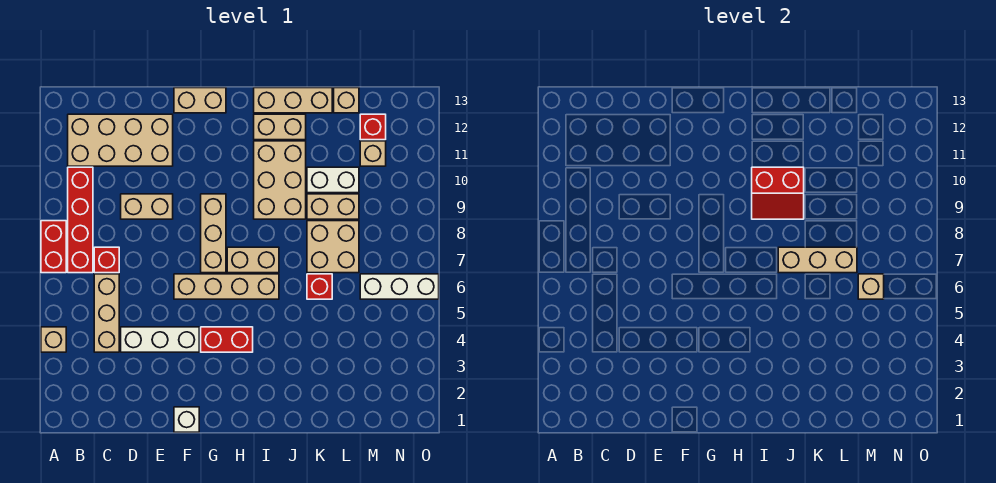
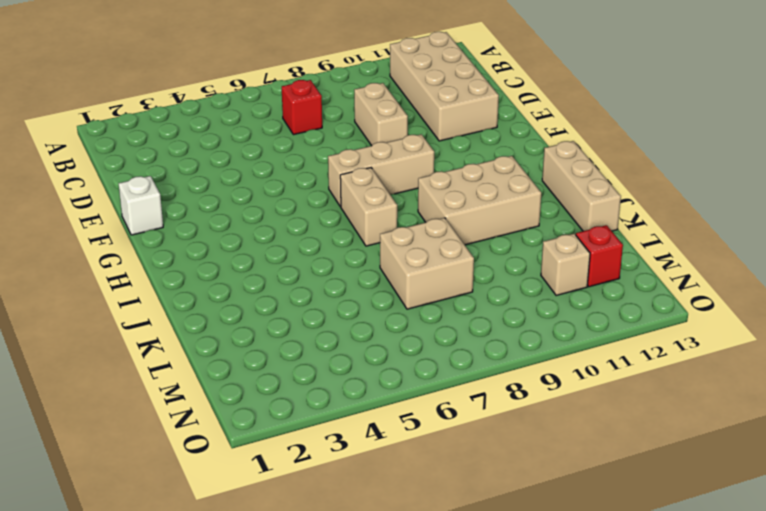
none -> tan 1x1 brick [41,327,66,352]
none -> red 1x2 brick [41,221,66,273]
none -> red 1x4 brick [68,167,93,273]

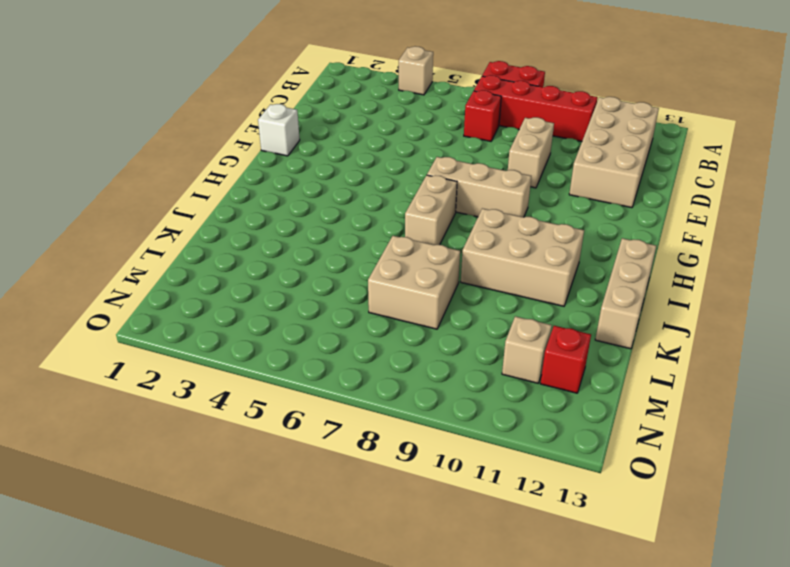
none -> tan 1x3 brick [94,274,119,352]
none -> white 1x3 brick [121,327,199,352]
none -> tan 1x4 brick [174,274,279,299]

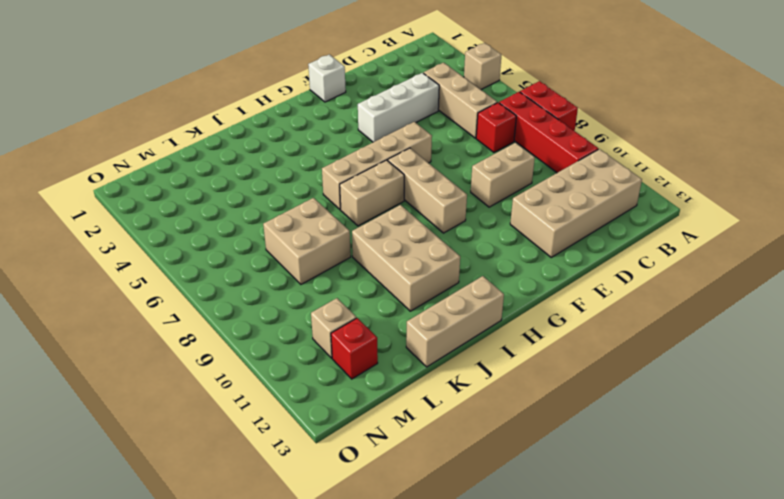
none -> tan 1x2 brick [174,88,226,113]
none -> red 1x2 brick [201,327,253,352]
none -> tan 1x2 brick [254,114,306,140]

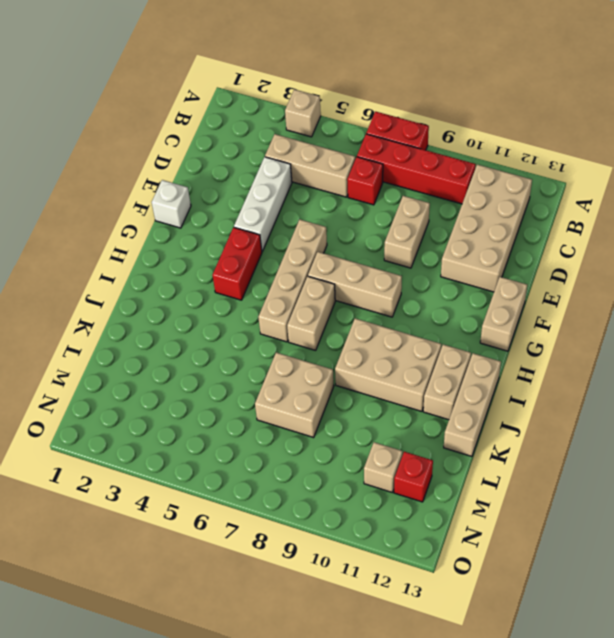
none -> red 1x1 brick [307,274,332,299]
none -> tan 1x2 brick [307,194,359,219]
none -> white 1x2 brick [307,167,359,193]

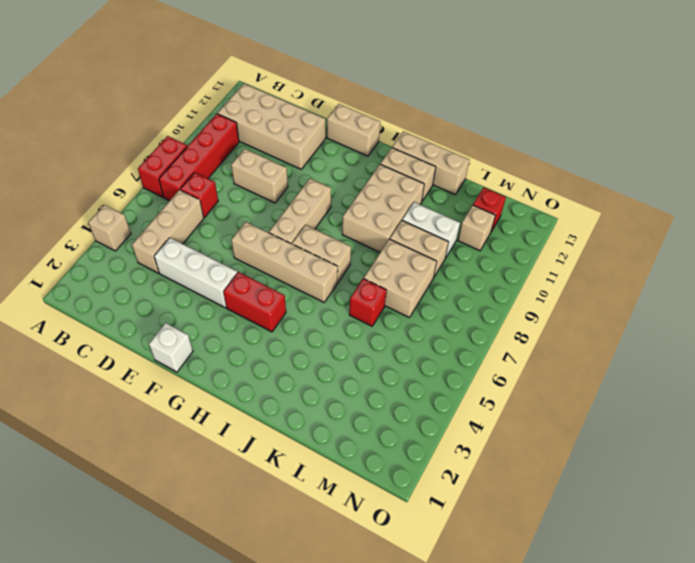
none -> tan 1x1 brick [334,88,359,113]
none -> white 1x3 brick [360,274,439,299]
none -> red 2x2 slope [752,167,804,219]

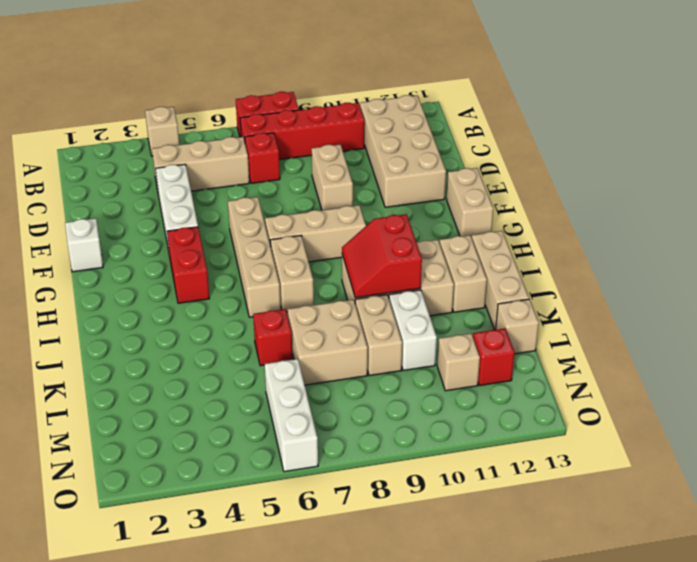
none -> tan 1x3 brick [778,247,857,273]
none -> tan 1x1 brick [858,274,884,299]

